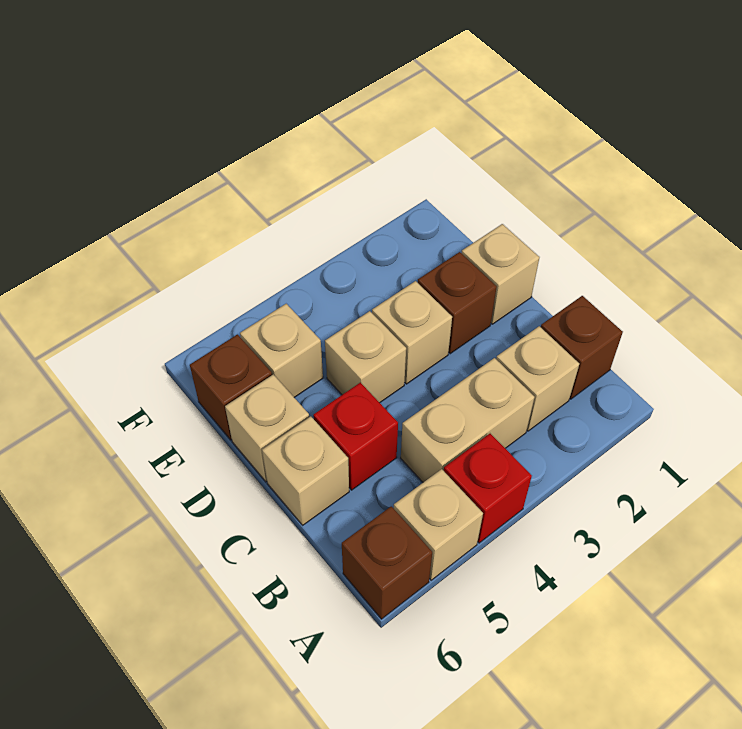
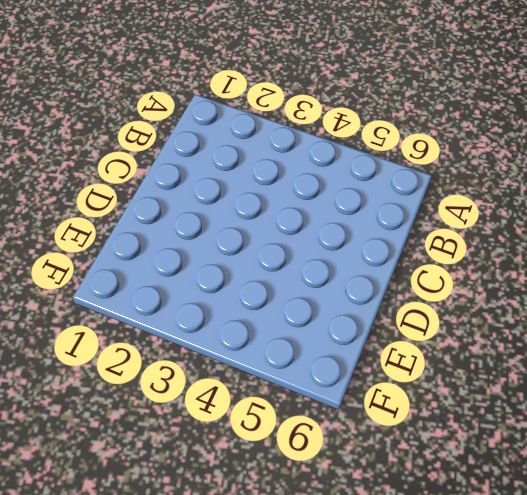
none -> red 1x1 brick [444,434,532,543]
none -> tan 1x1 brick [394,469,483,580]
none -> brown 1x1 brick [342,506,432,619]

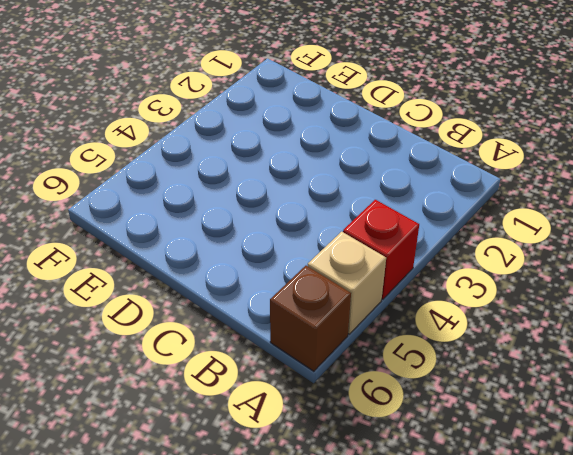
none -> brown 1x1 brick [541,296,623,399]
none -> tan 1x1 brick [496,326,579,431]
none -> tan 1x2 brick [401,358,535,482]

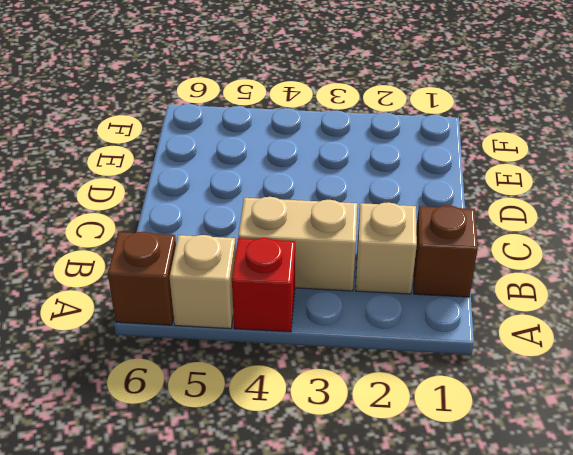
none -> red 1x1 brick [313,383,398,490]
none -> tan 1x1 brick [262,416,349,525]
none -> tan 1x1 brick [462,224,539,324]

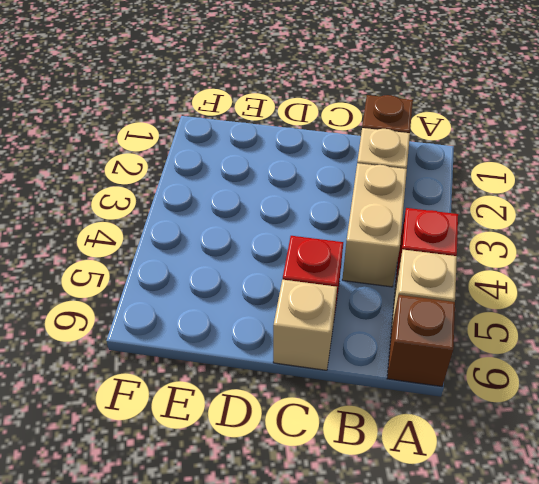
none -> tan 1x1 brick [462,224,539,324]
none -> brown 1x1 brick [418,252,497,354]
none -> tan 1x1 brick [372,281,452,384]

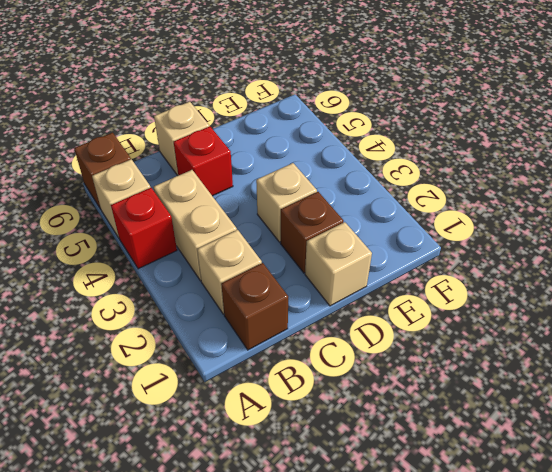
none -> tan 1x1 brick [325,311,406,403]
none -> tan 1x1 brick [225,374,309,482]
none -> tan 1x1 brick [240,304,323,397]

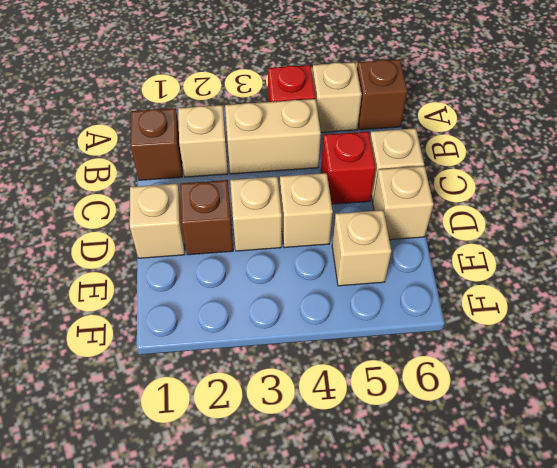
none -> brown 1x1 brick [190,335,272,440]

